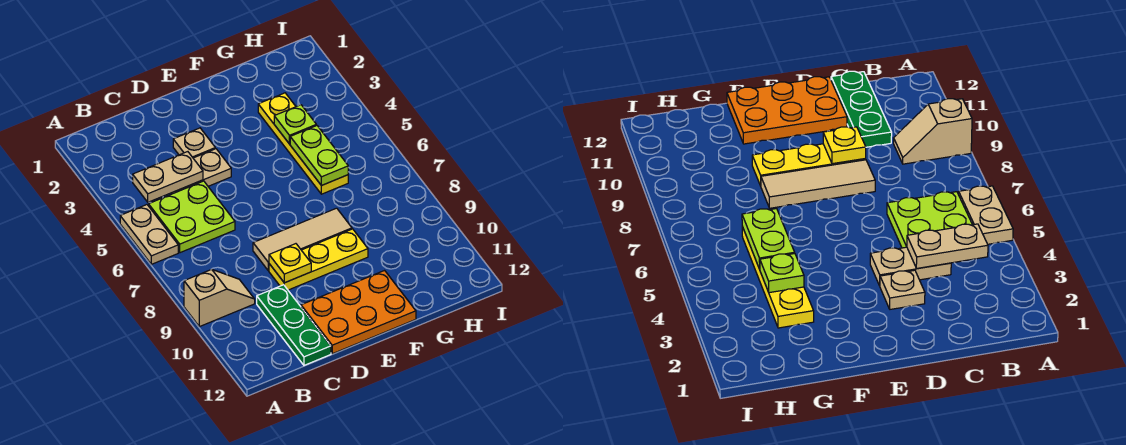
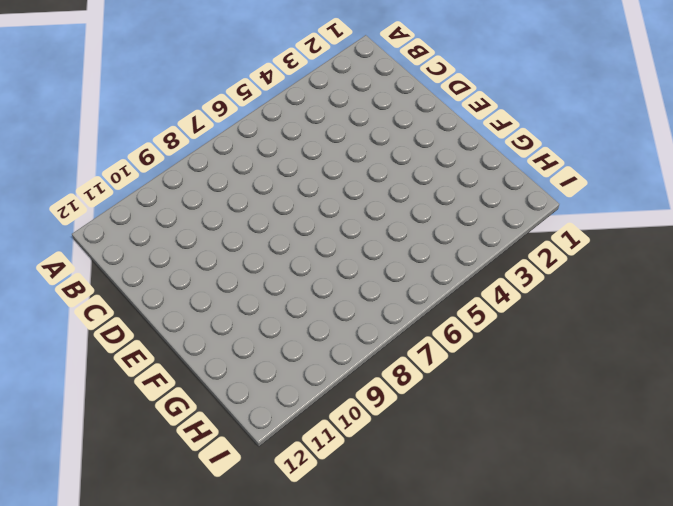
none -> tan 1x2 plate [120,205,178,264]
none -> tan 1x2 slope [184,269,255,327]
none -> lime 2x2 plate [149,181,235,253]

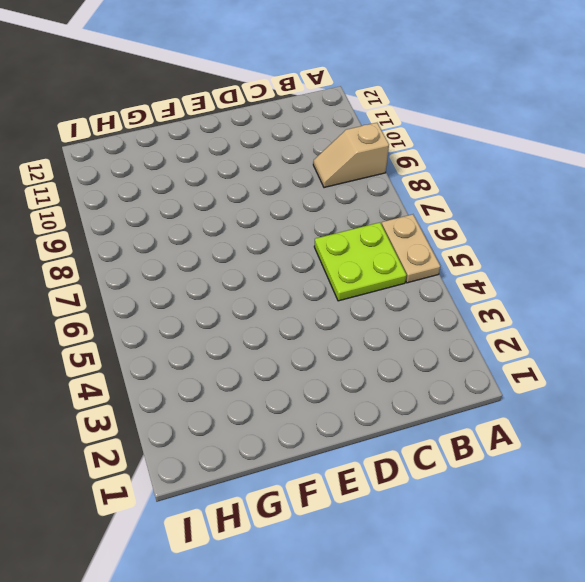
none -> tan 1x2 plate [171,149,231,194]
none -> green 1x3 plate [257,285,331,365]
none -> tan 1x1 plate [173,128,215,158]

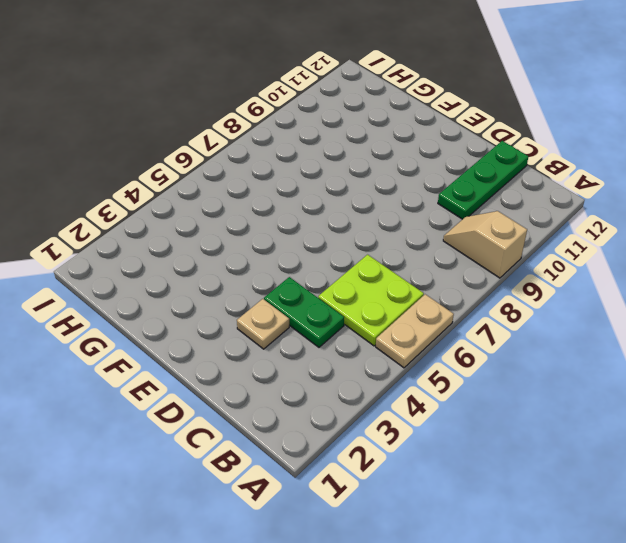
green 1x2 plate [264,277,344,347] -> tan 1x2 plate [171,149,231,194]
none -> tan 1x3 tile [253,208,352,271]
none -> yellow 1x3 plate [269,229,368,290]
none -> orange 2x3 plate [301,271,416,354]

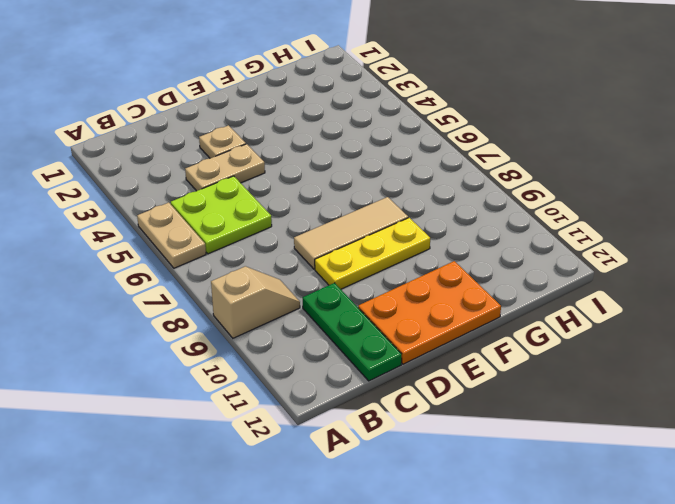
none -> yellow 1x4 plate [258,93,348,194]
none -> tan 1x2 plate [133,152,203,202]
none -> yellow 1x1 plate [269,244,311,283]

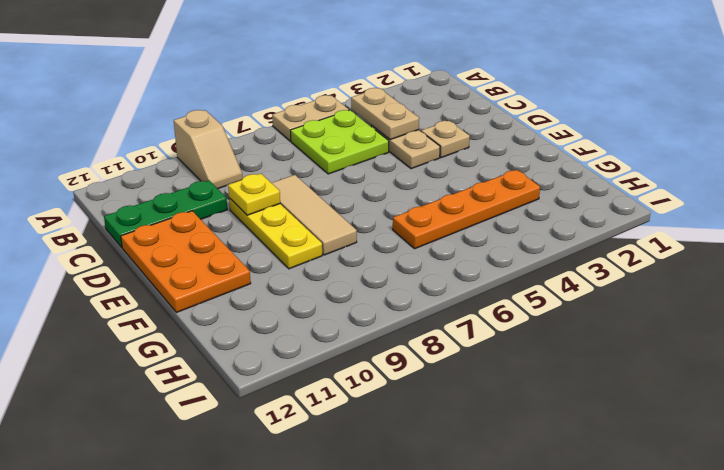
orange 1x4 plate [393,170,540,249] -> yellow 1x4 plate [258,93,348,194]
none -> lime 1x1 plate [274,105,316,144]
none -> lime 1x2 plate [290,125,348,186]

